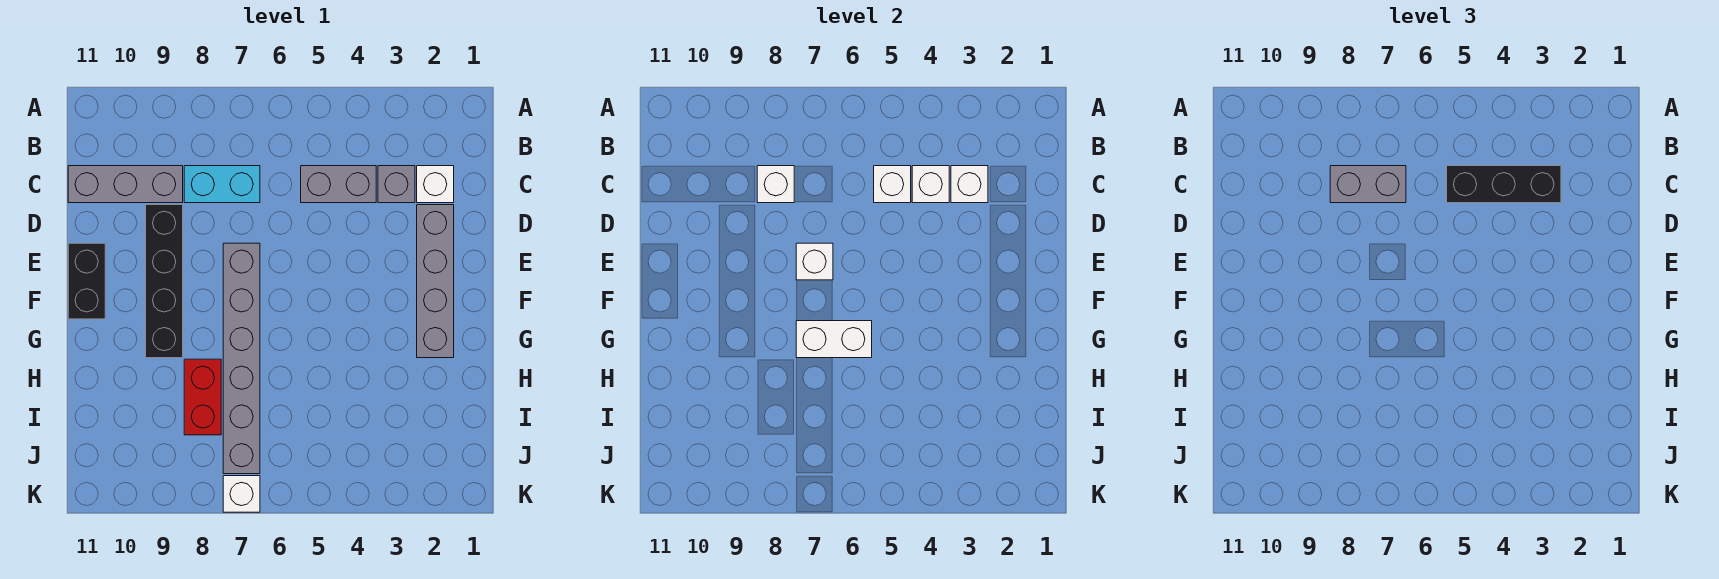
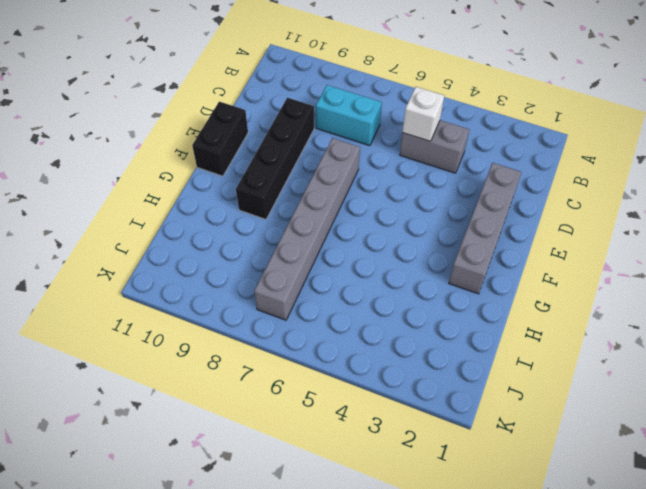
none -> white 1x1 brick [417,166,454,203]
none -> grey 1x1 brick [378,166,415,203]
none -> grey 1x3 brick [68,166,183,203]

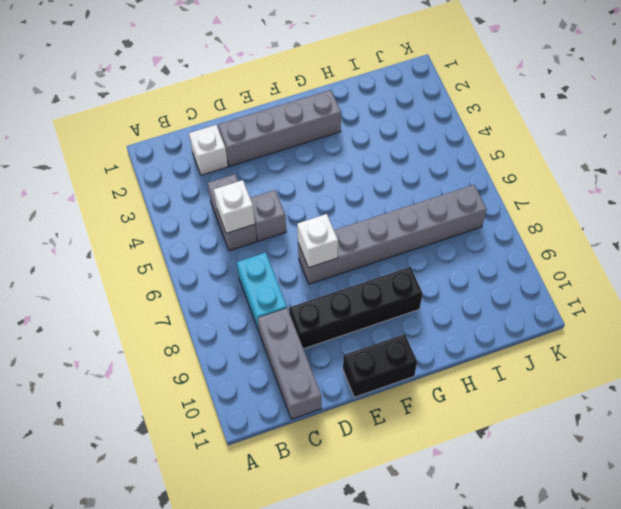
grey 1x1 brick [250,190,286,241] -> grey 1x1 brick moved to [378,166,415,203]
none -> red 1x2 brick [184,359,221,435]
none -> white 1x1 brick [223,476,260,512]
none -> white 1x1 brick [951,166,988,203]

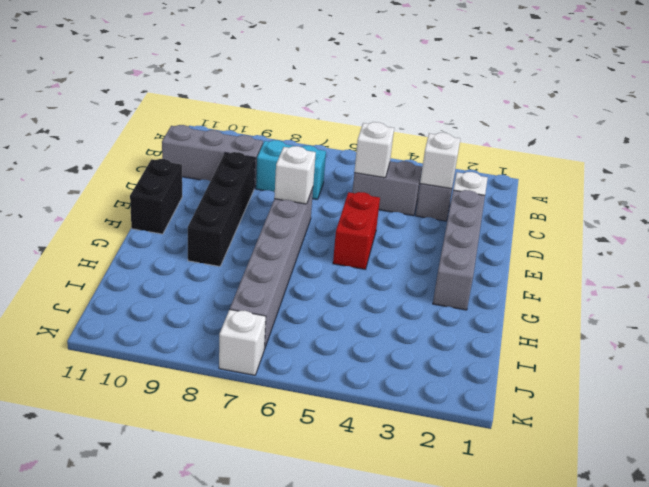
red 1x2 brick [333,192,380,269] -> red 1x2 brick moved to [184,359,221,435]
none -> white 1x1 brick [912,166,949,203]
none -> white 1x1 brick [757,166,794,203]
none -> white 1x2 brick [796,321,872,358]

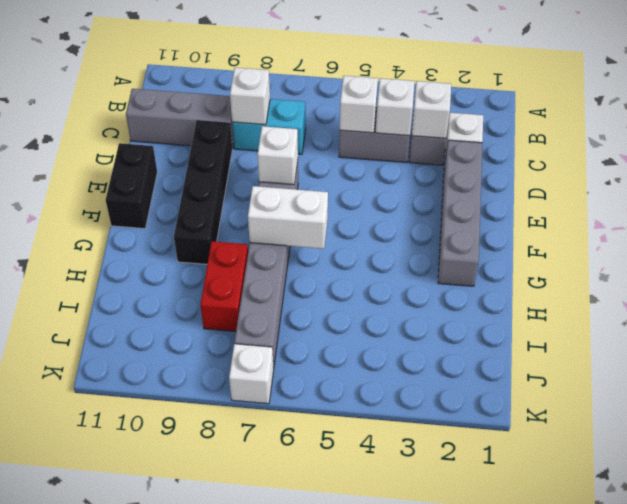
none -> black 1x3 brick [1447,166,1561,203]
none -> grey 1x2 brick [1330,166,1406,203]

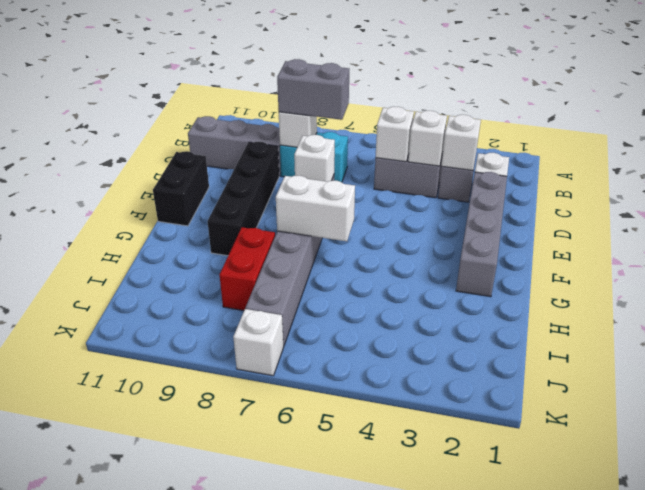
none -> black 1x3 brick [1447,166,1561,203]

